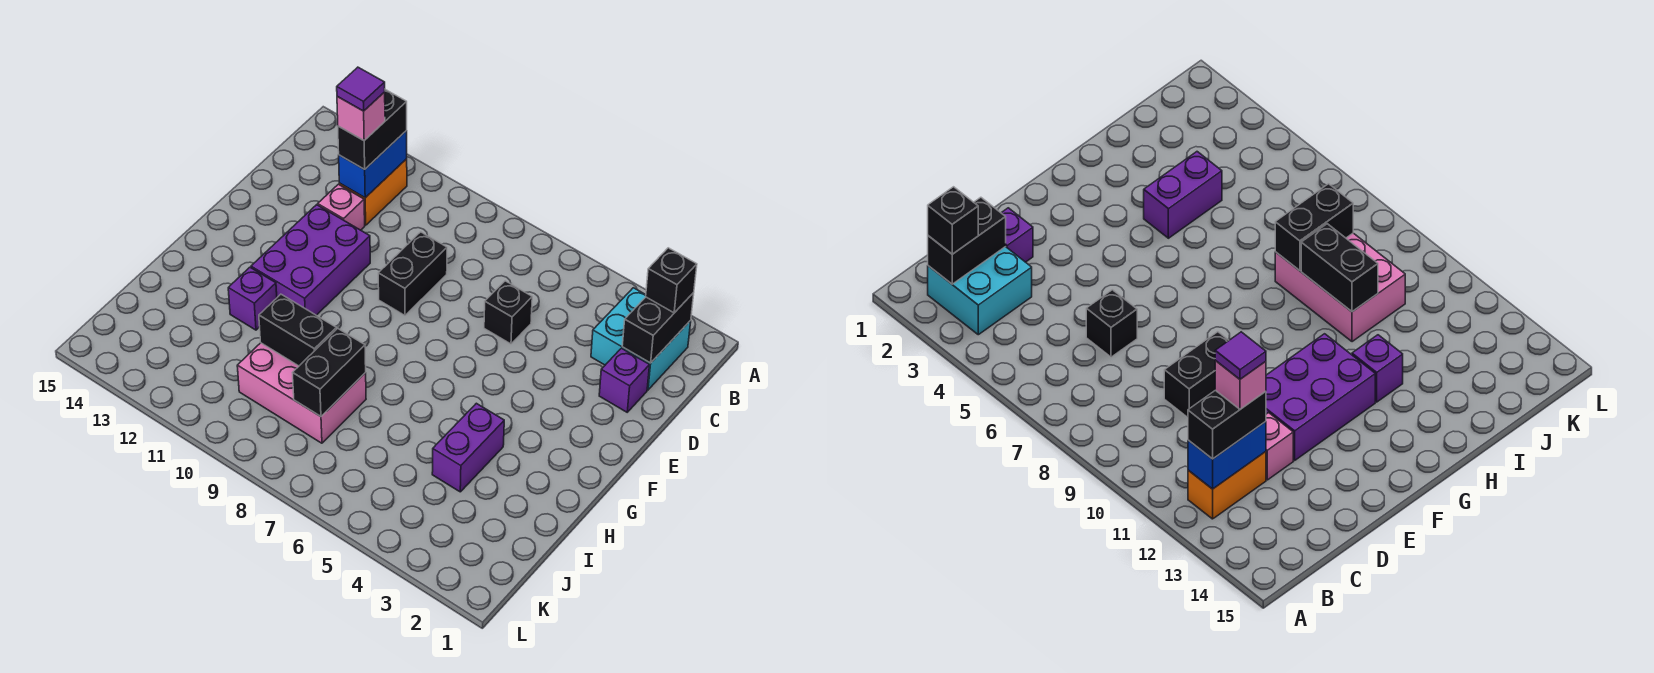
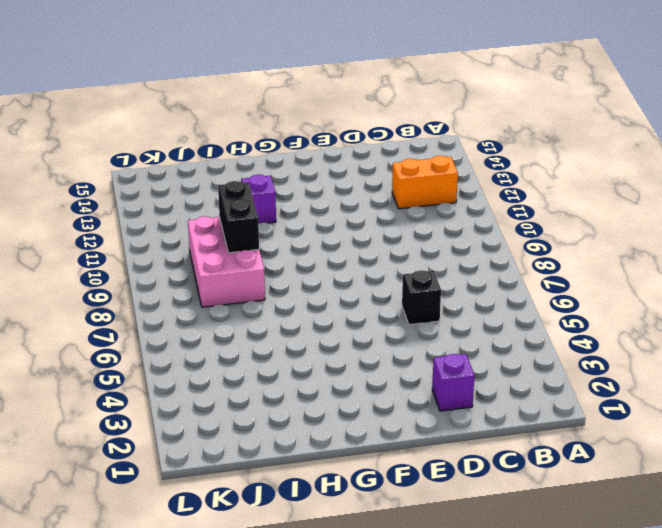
none -> cyan 2x2 brick [591,288,691,390]
none -> black 1x2 brick [378,232,447,315]
none -> pink 1x1 brick [318,184,365,230]

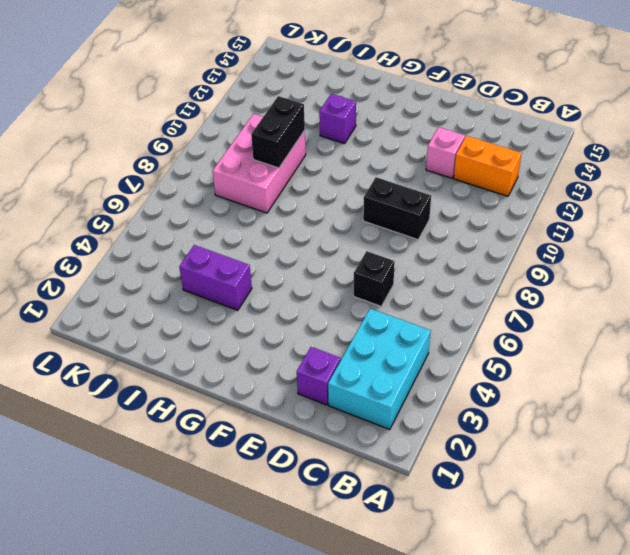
cyan 2x3 brick [328,309,430,430] -> cyan 2x2 brick [591,288,691,390]
none -> purple 2x3 brick [251,205,370,315]
none -> black 1x2 brick [622,293,694,363]
none -> blue 1x2 brick [339,131,407,198]

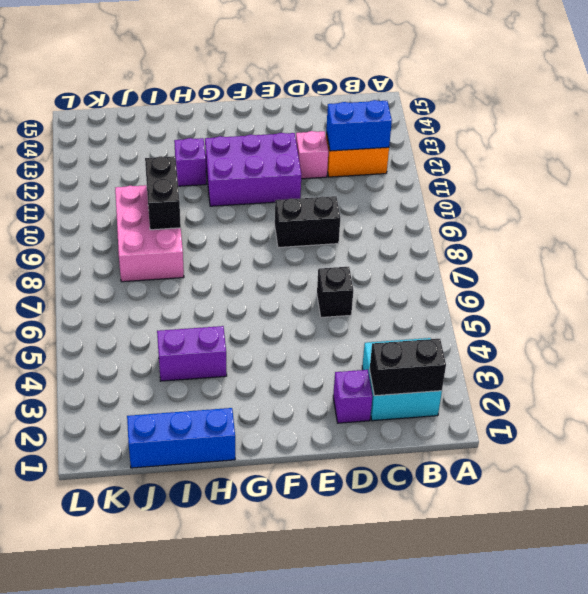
blue 1x3 brick [127,408,235,468] -> none
none -> black 1x2 brick [293,328,366,416]
none -> black 1x1 brick [646,248,697,313]
none -> black 1x2 brick [338,90,407,169]

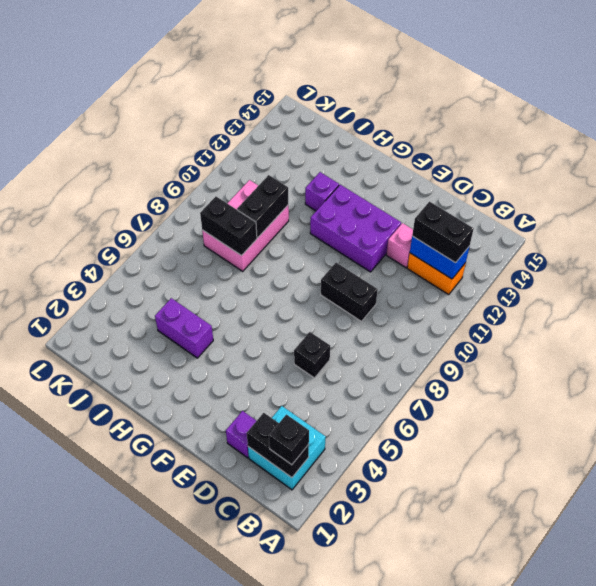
none -> pink 1x1 brick [337,92,385,140]
none -> purple 1x1 tile [337,67,385,111]

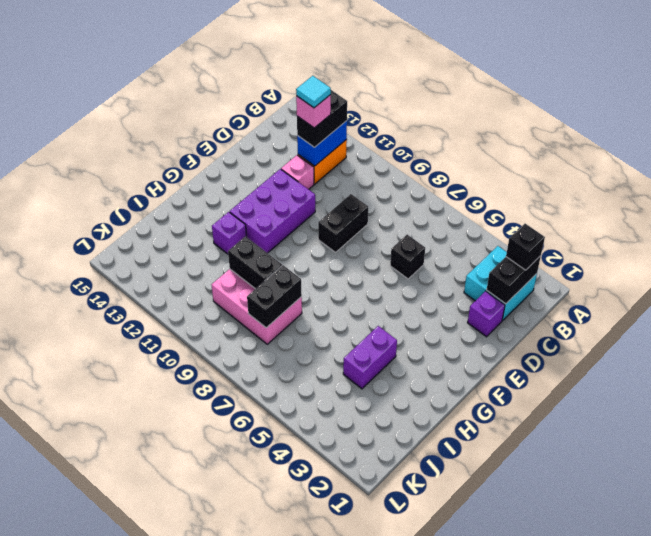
cyan 1x1 tile [296,76,331,108] -> purple 1x1 tile [337,67,385,111]

